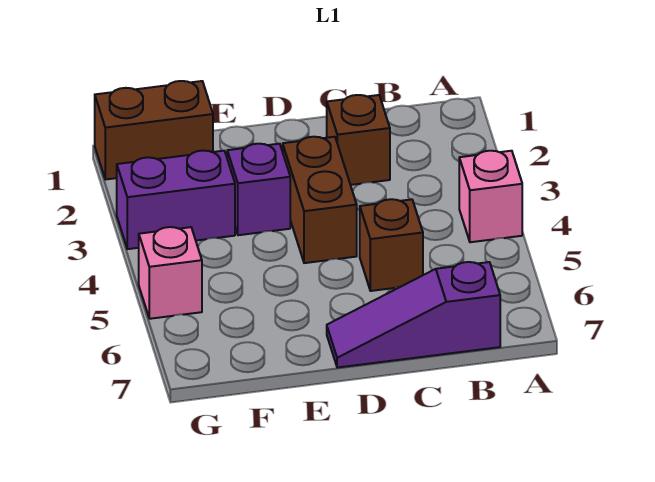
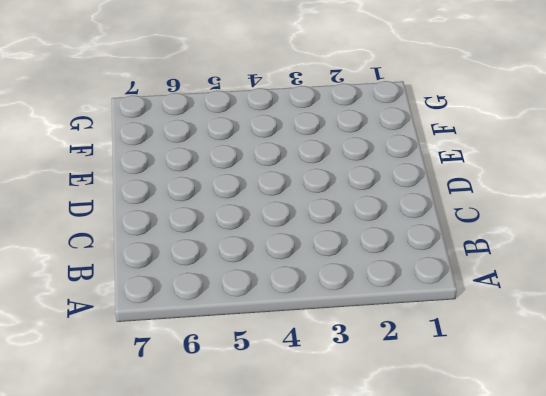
none -> pink 1x1 brick [459,151,522,242]
none -> purple 1x3 slope [327,262,500,368]

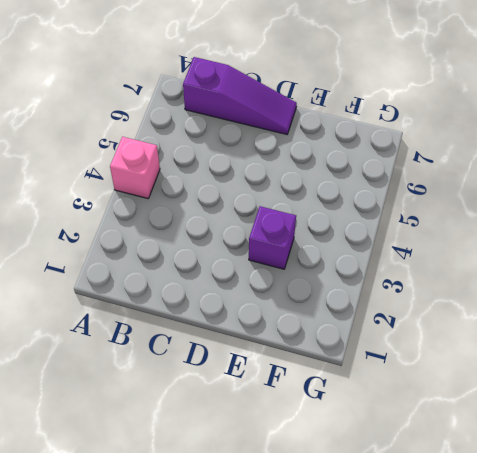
none -> brown 1x1 brick [327,95,390,185]
none -> brown 1x1 brick [360,199,423,291]

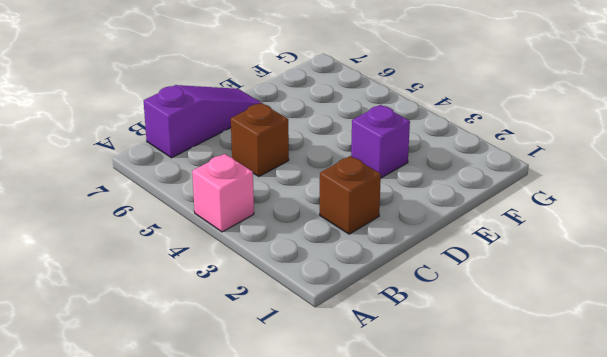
none -> brown 1x2 brick [283,137,357,263]
none -> brown 1x2 brick [95,81,213,180]

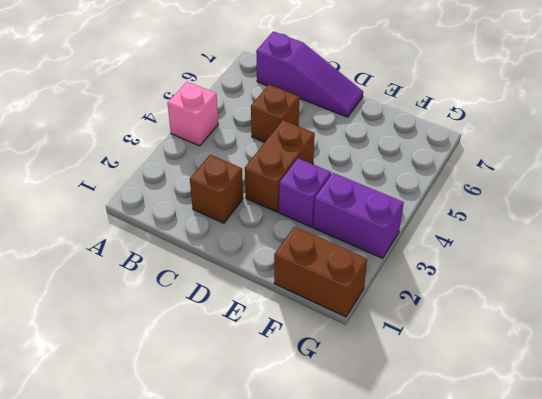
none -> pink 1x1 brick [139,227,202,319]

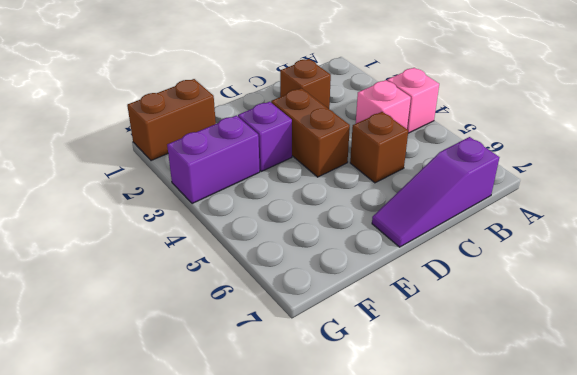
pink 1x1 brick [356,80,411,129] -> pink 1x1 brick moved to [139,227,202,319]

